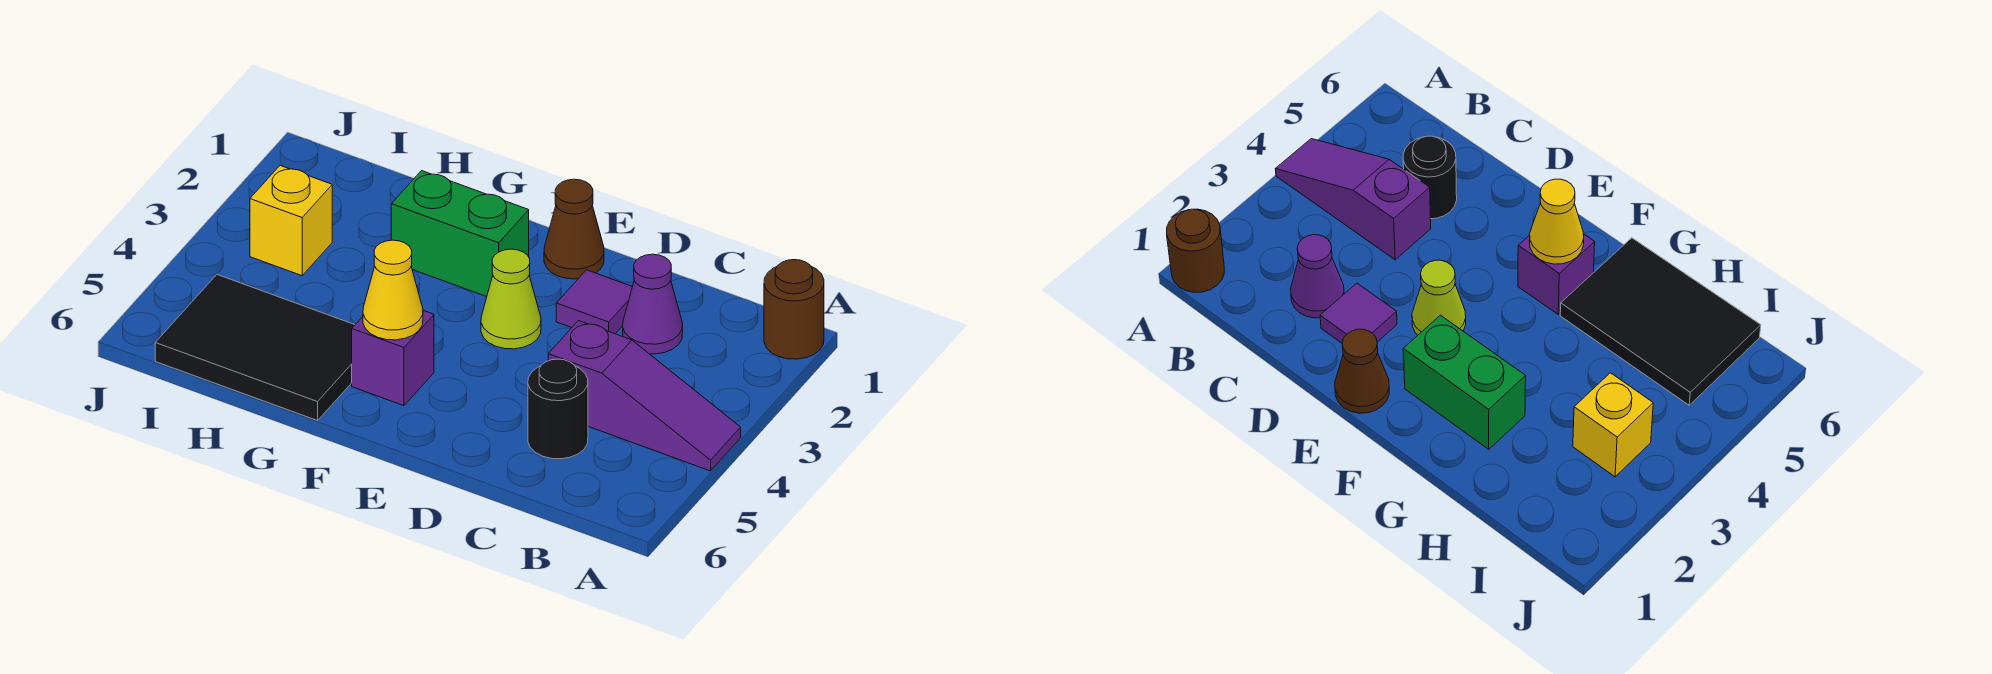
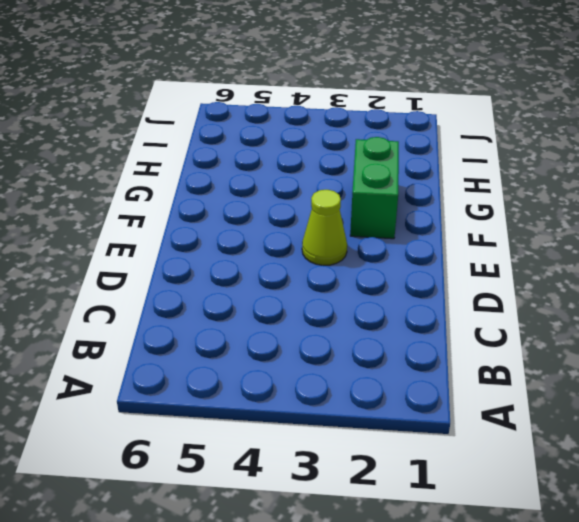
none -> brown 1x1 round brick [764,260,824,359]
none -> purple 1x3 slope [548,321,741,471]
none -> purple 1x1 cone [623,254,683,354]

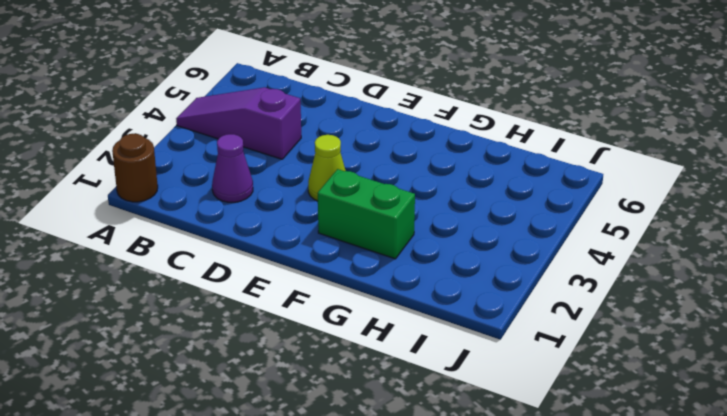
none -> black 1x1 round brick [528,359,588,459]
none -> purple 1x1 tile [556,270,632,334]
none -> brown 1x1 cone [544,179,604,279]

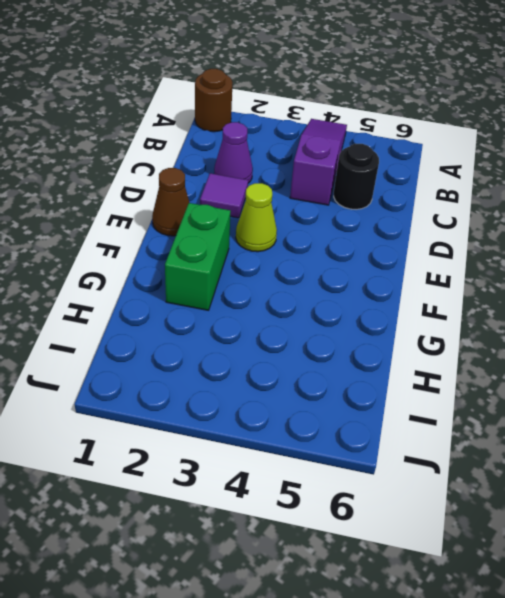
none -> purple 1x1 brick [352,311,434,406]
none -> black 2x3 tile [155,275,355,421]
none -> yellow 1x1 brick [250,166,332,276]

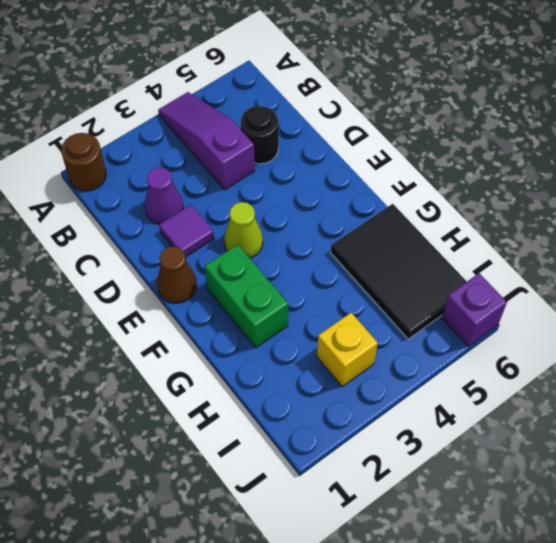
purple 1x1 brick [442,273,507,347] -> purple 1x1 brick moved to [352,311,434,406]
none -> yellow 1x1 cone [363,240,423,340]

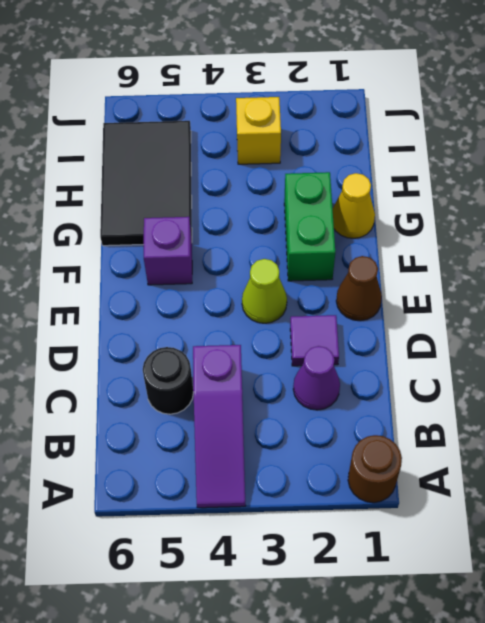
yellow 1x1 cone [333,173,375,238] -> yellow 1x1 cone moved to [363,240,423,340]

